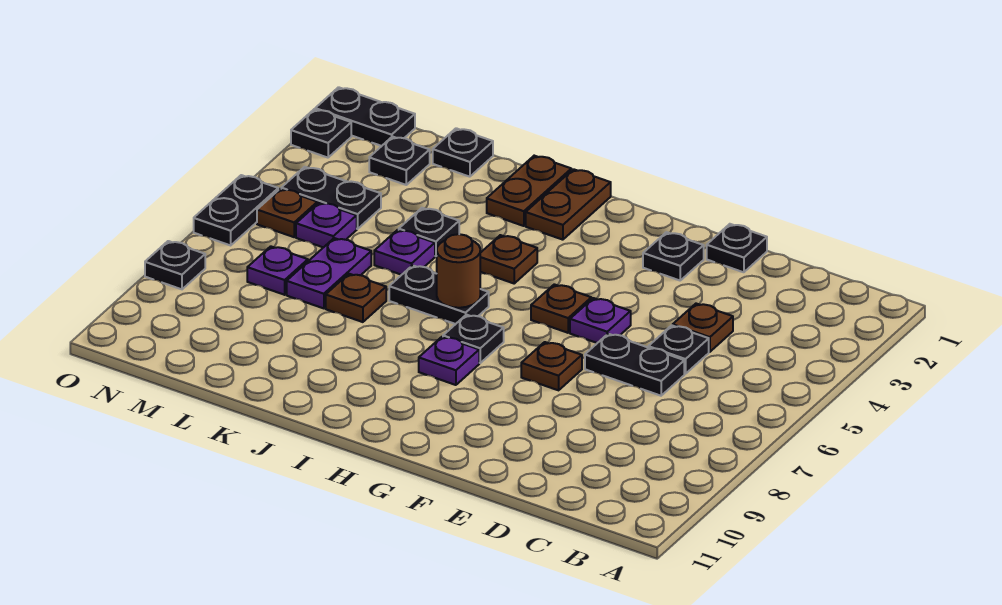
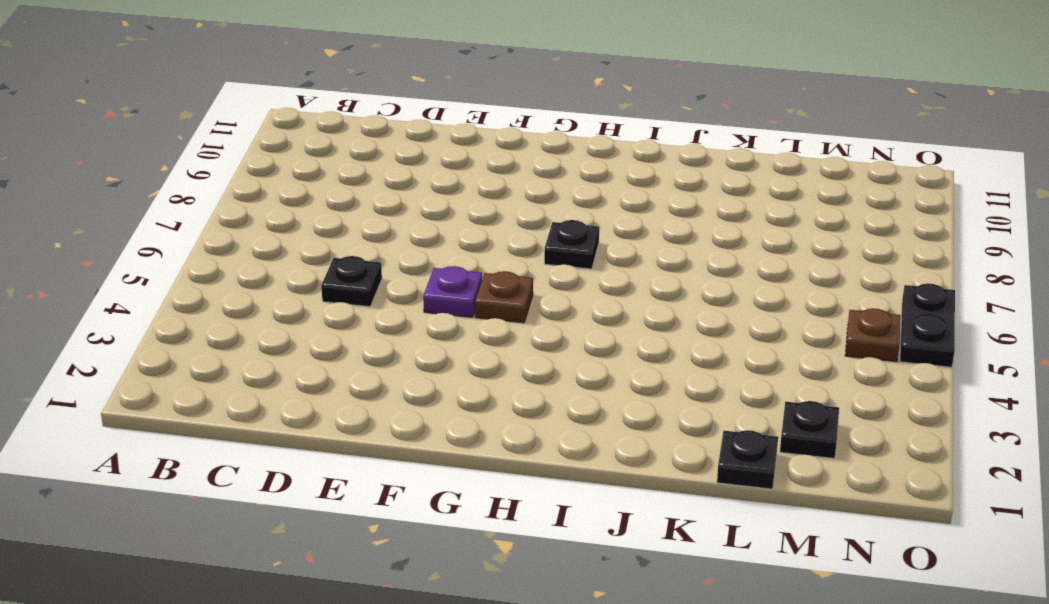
none -> brown 1x1 plate [673,304,733,352]
none -> black 1x2 plate [585,334,684,396]
none -> black 1x1 plate [707,224,767,272]

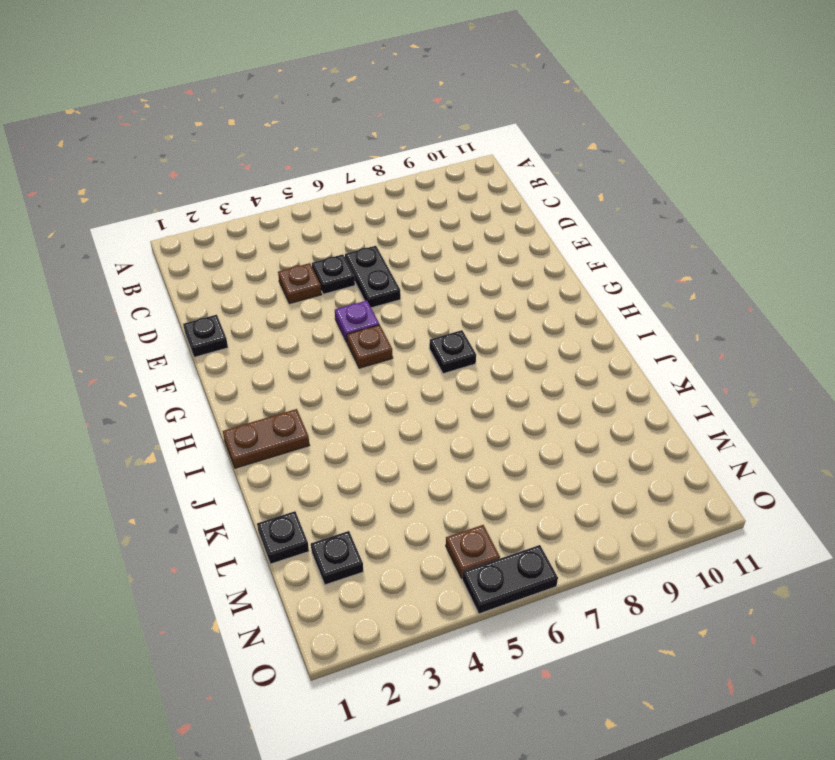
none -> black 1x1 plate [643,232,704,280]
none -> brown 1x1 plate [521,342,582,390]
none -> purple 1x1 plate [419,337,479,385]

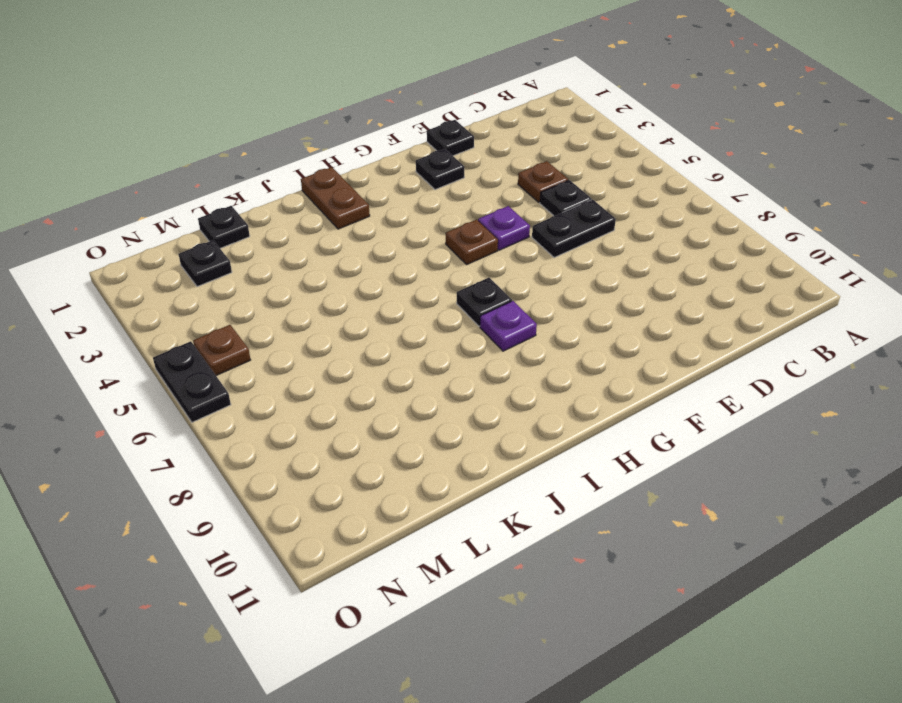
none -> brown 1x1 plate [521,342,582,390]
none -> brown 1x1 plate [480,235,537,283]
none -> black 1x2 plate [389,265,489,324]

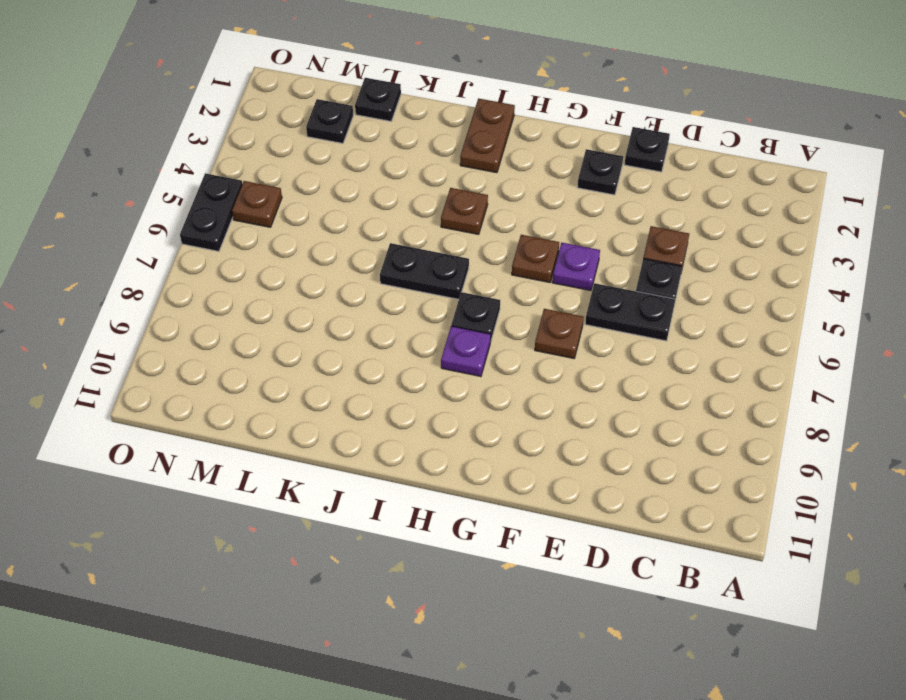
none -> brown 1x2 plate [487,156,571,226]
none -> black 1x1 plate [399,208,459,256]
none -> purple 1x1 plate [374,230,435,275]

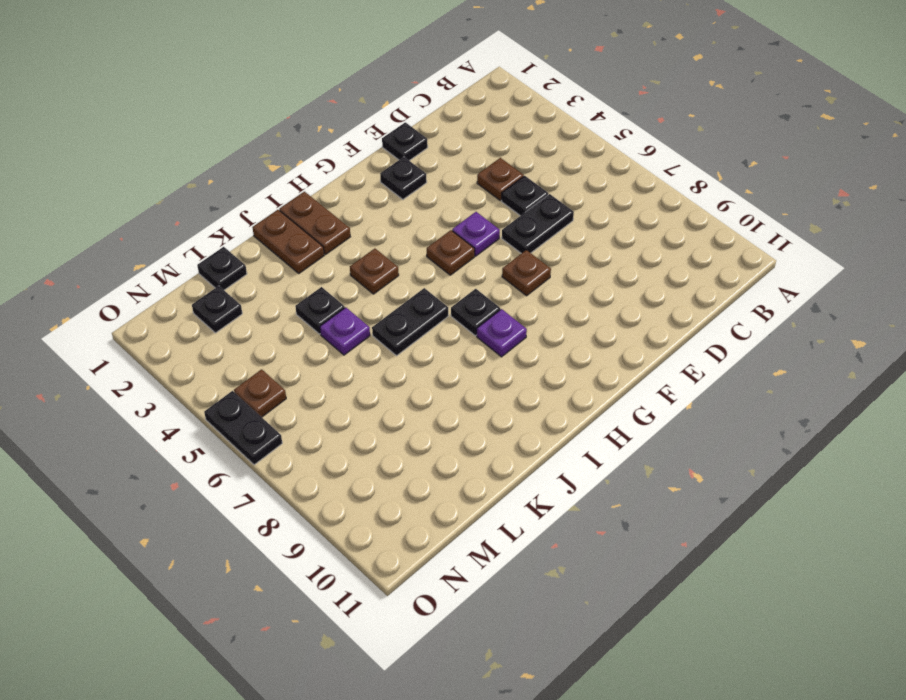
none -> brown 1x1 plate [326,274,386,322]
none -> purple 1x2 plate [287,238,371,308]
none -> black 1x2 plate [281,167,381,229]

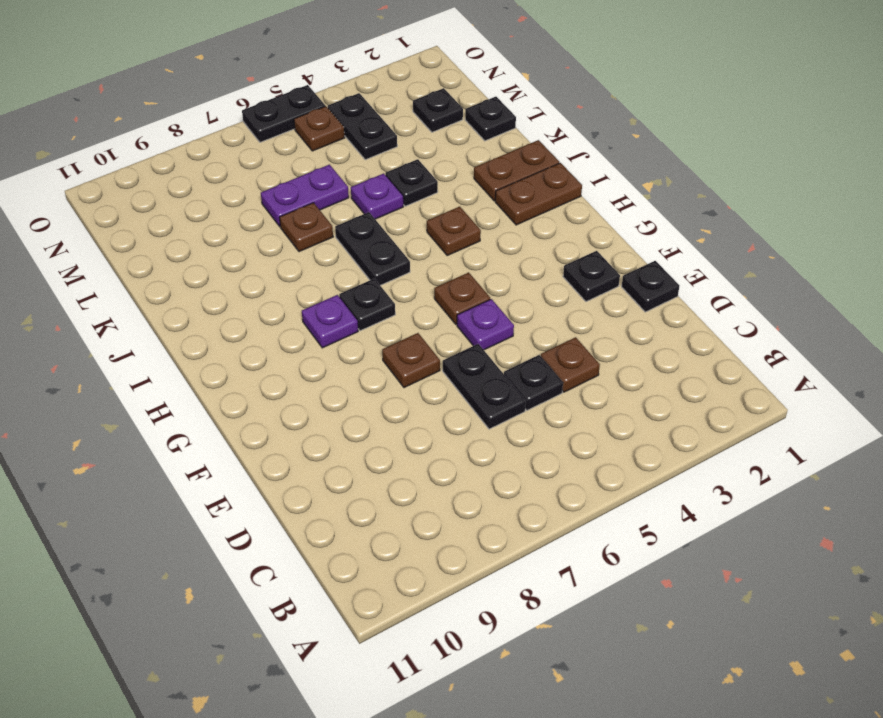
none -> purple 1x1 plate [296,202,357,248]
none -> purple 1x1 plate [247,246,308,295]
none -> black 1x2 plate [315,87,415,146]

